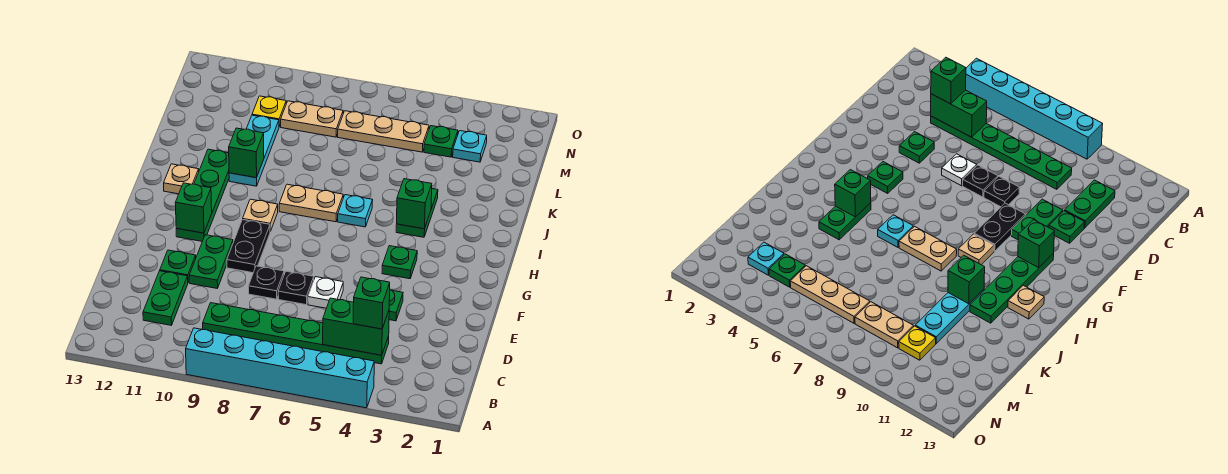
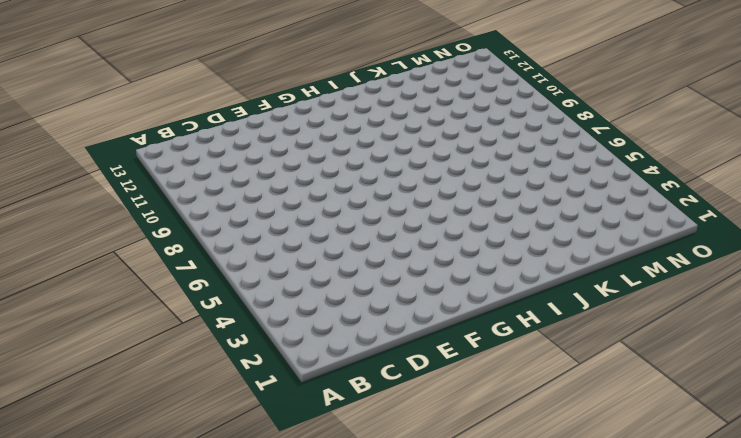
none -> cyan 1x6 brick [186,328,374,408]
none -> green 1x6 plate [203,303,389,364]
none -> green 1x2 plate [143,271,188,325]

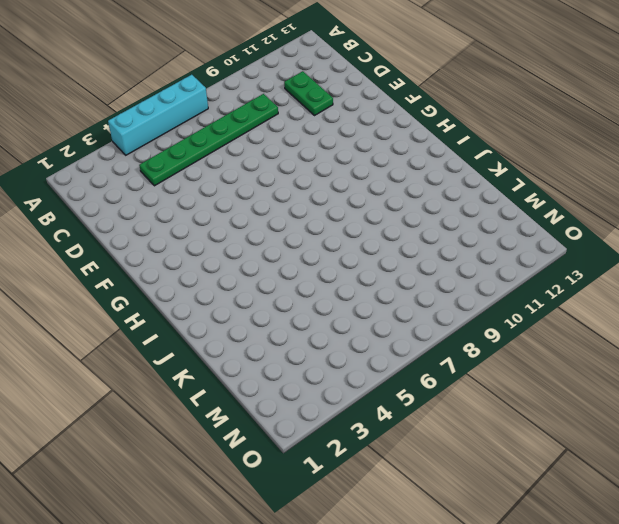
cyan 1x4 brick [108,75,208,155] -> cyan 1x6 brick [186,328,374,408]
none -> green 1x1 plate [389,290,403,321]
none -> white 1x1 plate [308,277,343,308]
none -> black 1x1 plate [278,271,314,305]

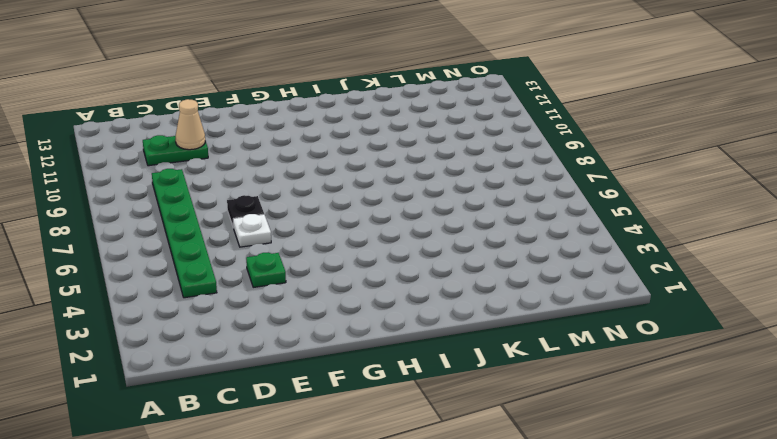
tan 1x1 cone [176,99,205,150] -> none
none -> cyan 1x6 brick [186,328,374,408]
none -> black 1x1 plate [248,266,284,299]
none -> green 1x2 plate [189,235,233,288]

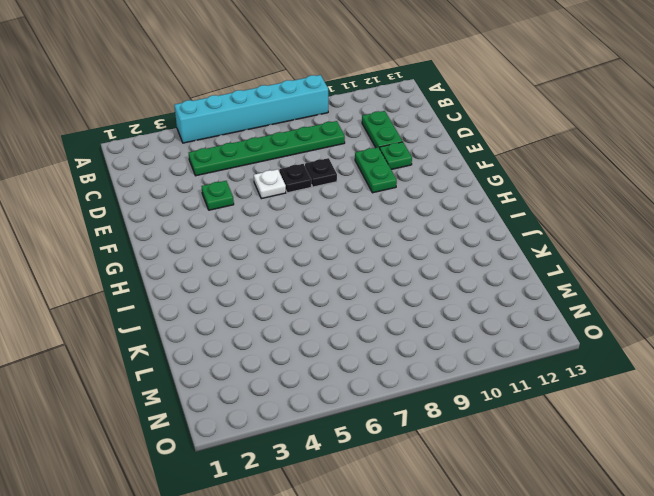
none -> black 1x2 plate [227,220,270,273]
none -> green 1x1 plate [382,246,417,279]
none -> green 1x4 plate [176,149,229,241]

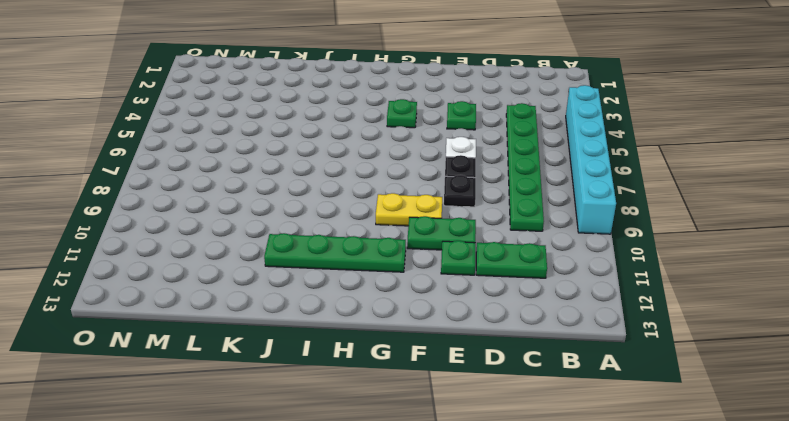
yellow 1x2 plate [376,193,442,226] -> black 1x2 plate [227,220,270,273]
none -> tan 1x1 plate [243,199,278,231]
none -> green 1x2 plate [396,189,438,237]
none -> cyan 1x1 plate [338,195,373,227]

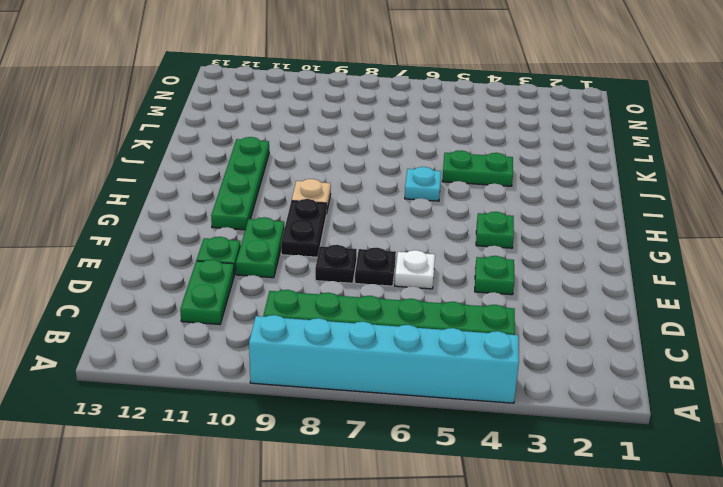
green 1x2 plate [442,150,513,186] -> green 1x2 plate turned to [396,189,438,237]
none -> tan 1x2 plate [279,184,343,222]
none -> tan 1x1 plate [164,164,199,194]
none -> cyan 1x3 plate [229,115,279,186]

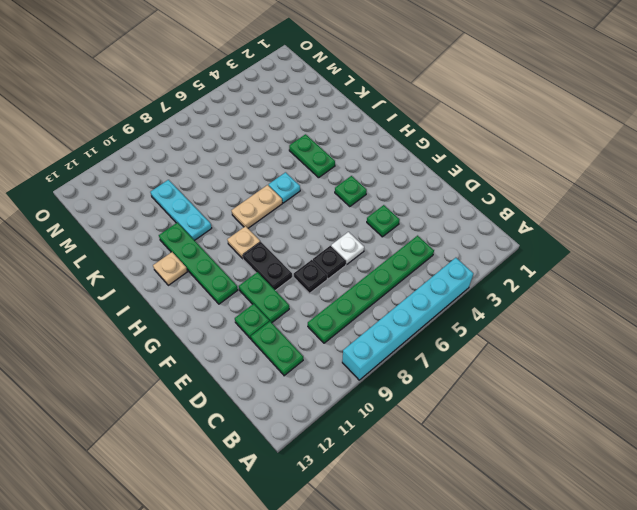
none -> cyan 1x1 plate [453,131,487,162]
none -> green 1x1 plate [424,126,458,157]
none -> tan 1x3 plate [338,111,429,152]

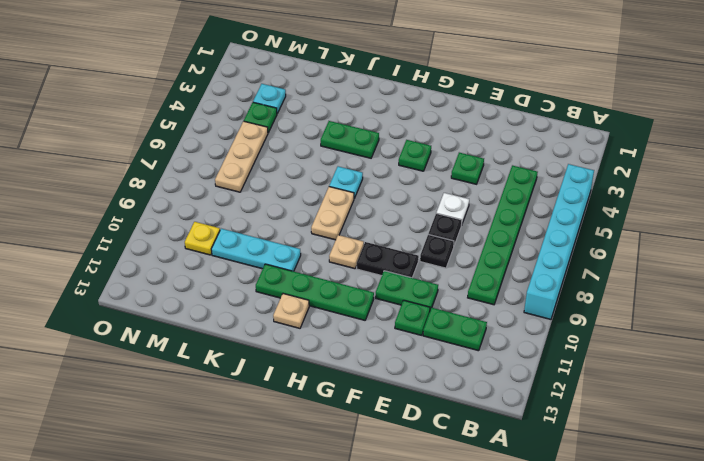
none -> tan 1x2 plate [281,101,343,137]
none -> green 1x2 brick [323,298,389,355]
none -> green 1x1 brick [175,183,212,233]

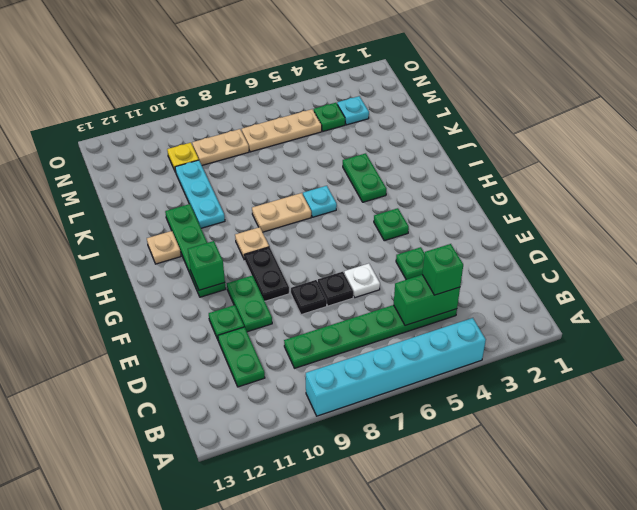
none -> green 1x1 brick [397,179,432,229]
none -> green 1x1 brick [229,128,264,178]

